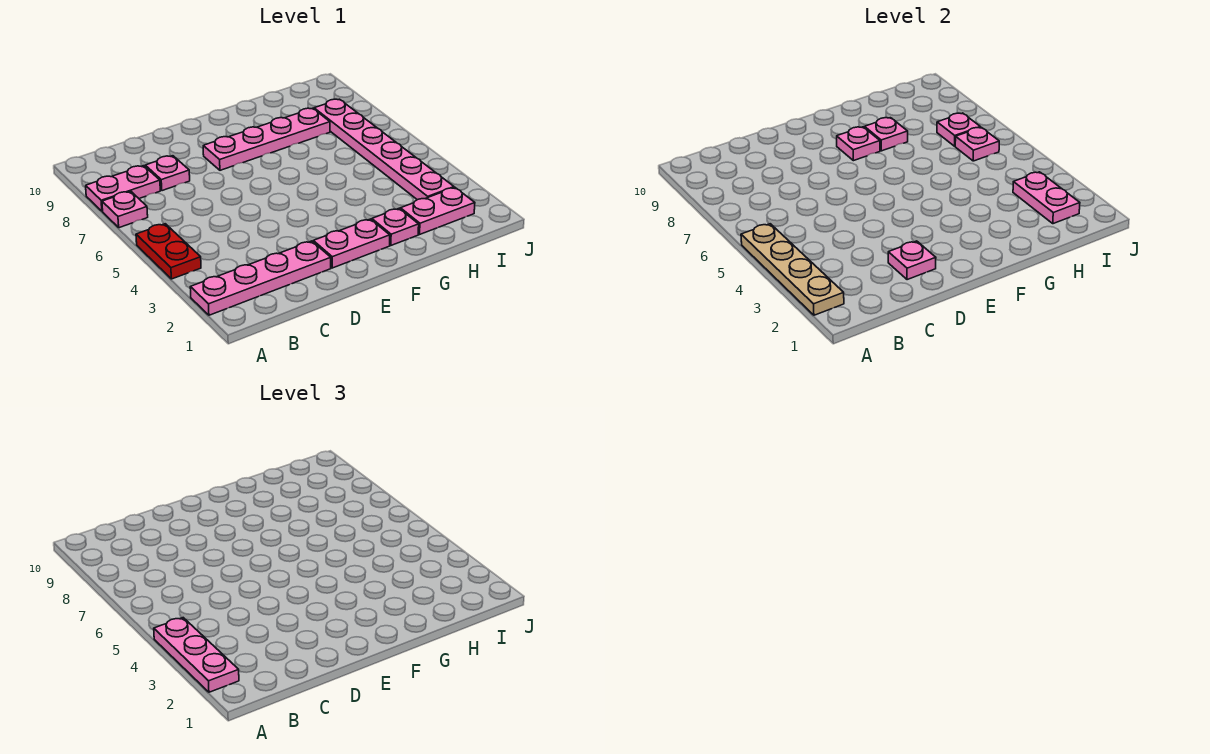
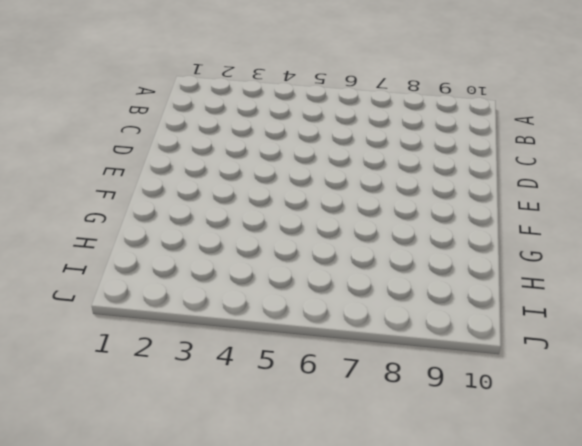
none -> pink 1x4 plate [190,241,331,315]
none -> red 1x2 plate [136,224,201,279]
none -> pink 1x1 plate [102,191,148,228]

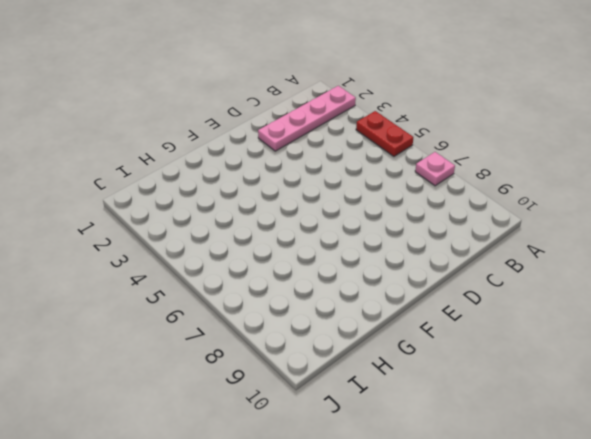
none -> pink 1x2 plate [86,166,160,211]
none -> pink 1x1 plate [145,156,190,191]
none -> pink 1x2 plate [313,219,390,268]

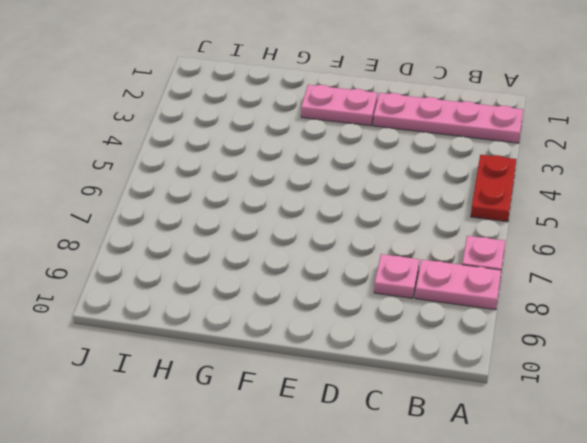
none -> pink 1x4 plate [203,108,330,170]
none -> pink 1x1 plate [372,209,419,245]
none -> pink 1x2 plate [400,188,475,234]

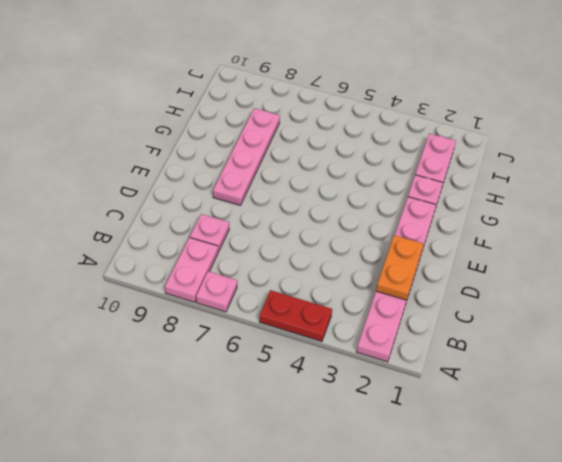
orange 1x2 plate [376,235,424,300] -> pink 1x1 plate [888,241,936,280]
none -> pink 1x6 plate [314,99,454,200]
none -> tan 1x4 plate [741,224,844,315]
none -> pink 1x1 plate [837,127,880,161]

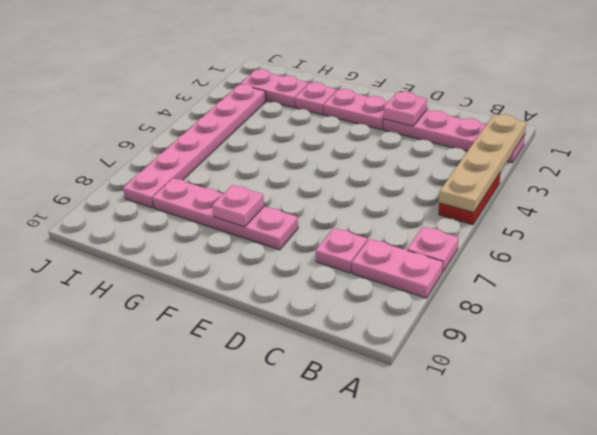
none -> pink 1x1 plate [864,118,908,151]
none -> pink 1x2 plate [1013,172,1080,224]
none -> pink 1x1 plate [955,127,999,161]

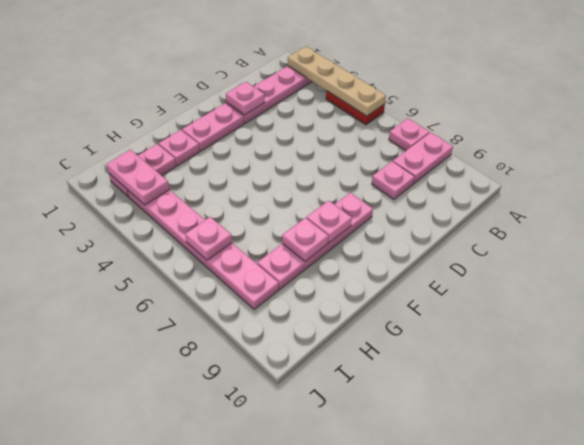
none -> pink 1x1 plate [937,113,980,146]
none -> pink 1x3 plate [154,618,239,692]

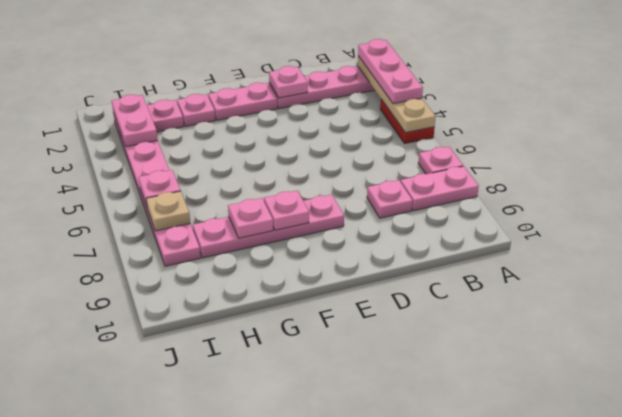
tan 1x1 plate [146,191,190,231] -> pink 1x1 plate [937,113,980,146]

